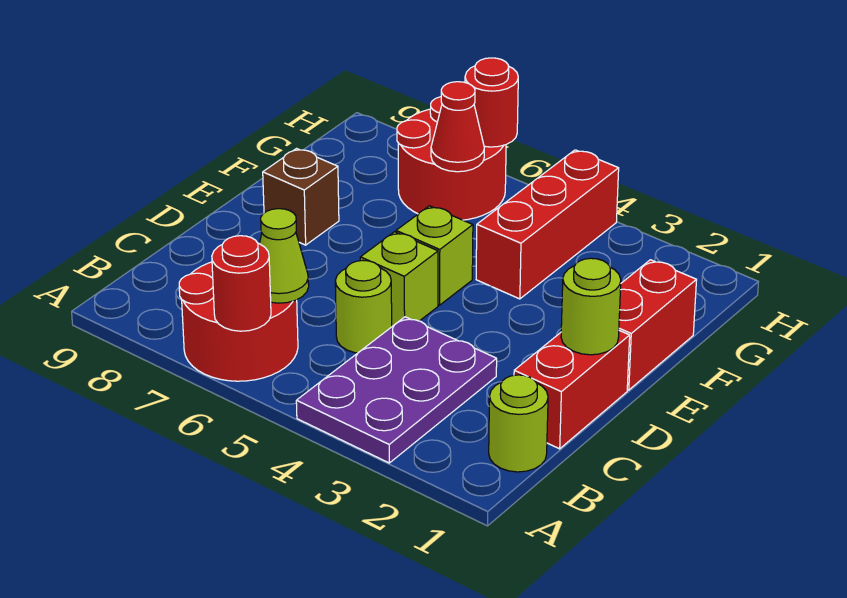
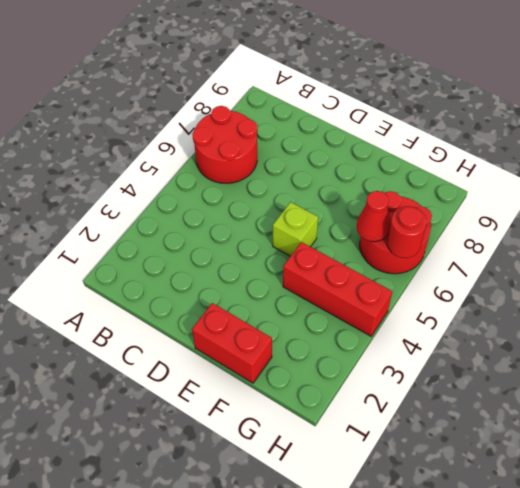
none -> purple 2x3 plate [296,317,497,463]
none -> lime 1x1 round brick [489,375,548,472]
none -> red 1x2 brick [514,331,630,449]

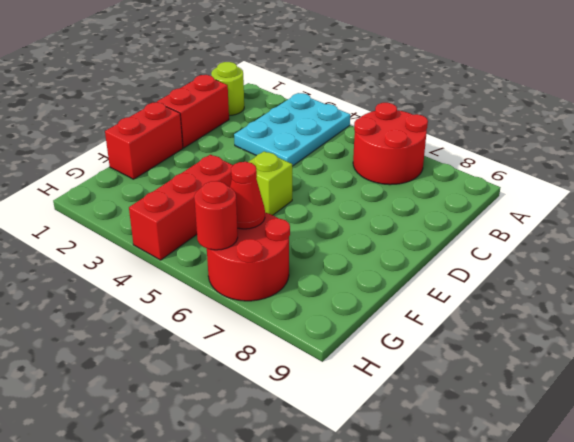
cyan 2x3 plate [234,93,350,166] -> purple 2x3 plate [296,317,497,463]
none -> lime 1x1 round brick [335,260,392,353]
none -> lime 1x1 brick [360,232,438,326]
none -> brown 1x1 brick [263,149,339,245]

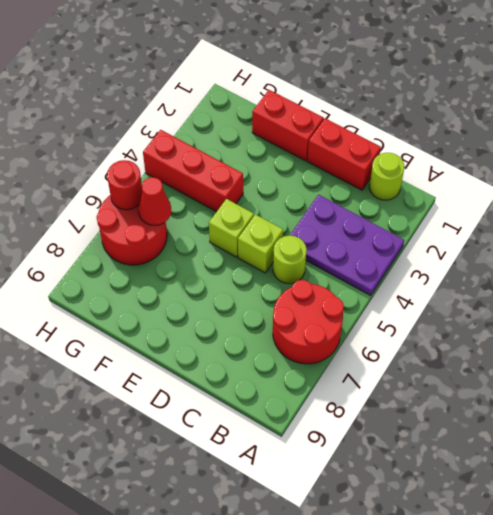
none -> brown 1x1 brick [263,149,339,245]
none -> red 1x1 round brick [212,236,271,331]
none -> lime 1x1 cone [259,209,309,303]

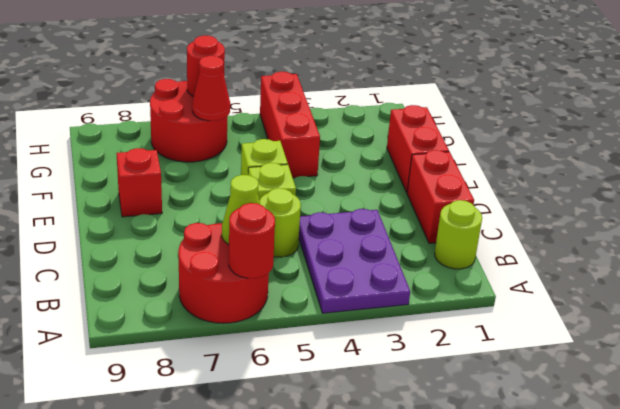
red 1x1 brick [117,148,162,217] -> brown 1x1 brick [263,149,339,245]
none -> lime 1x1 round brick [561,258,621,355]

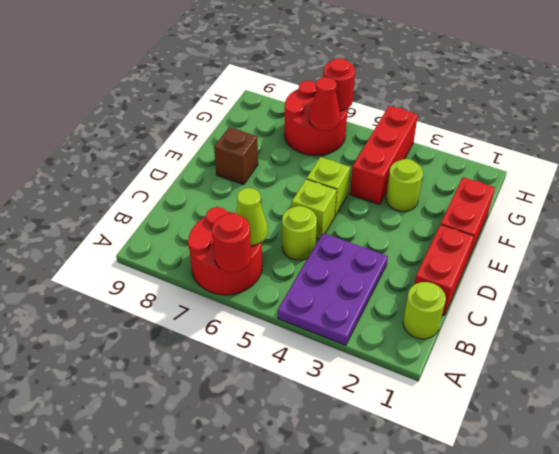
lime 1x1 round brick [386,159,423,211] -> lime 1x1 round brick moved to [561,258,621,355]

